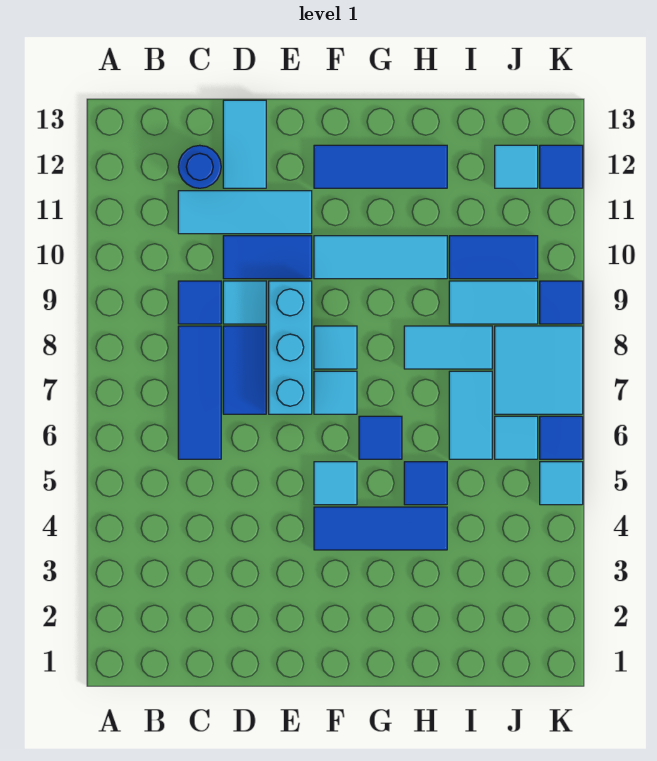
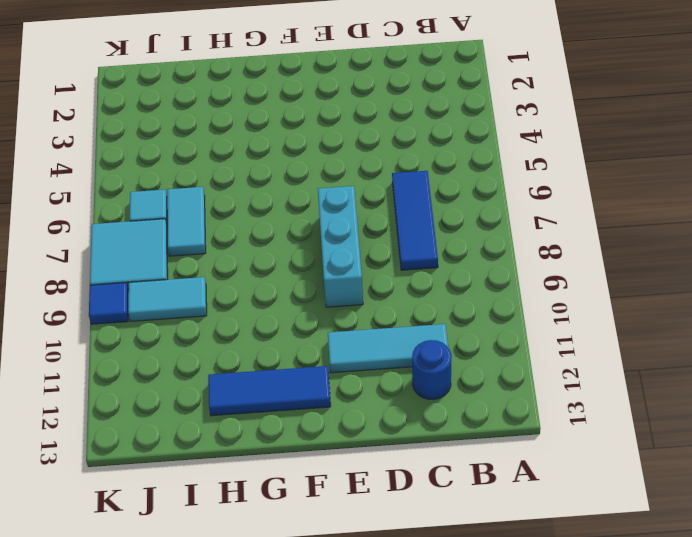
none -> blue 1x1 tile [178,281,221,324]
none -> blue 1x2 tile [223,326,266,414]
none -> cyan 1x1 tile [223,281,266,324]

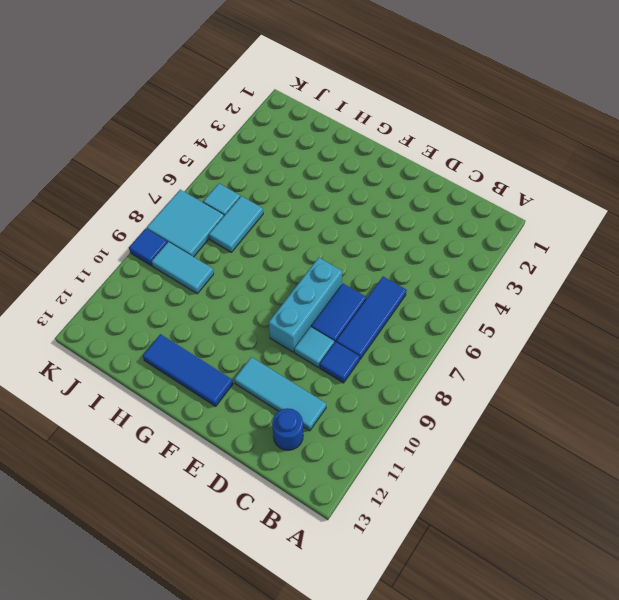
none -> blue 1x2 tile [223,236,312,279]
none -> cyan 1x2 tile [223,100,266,188]
none -> blue 1x3 tile [314,507,447,550]

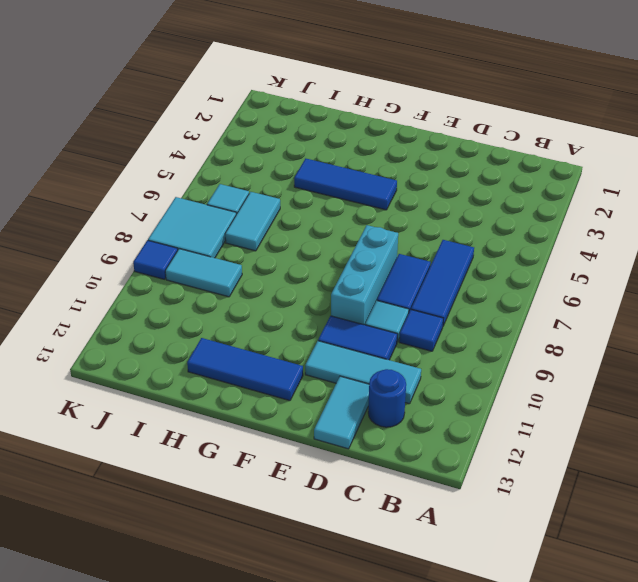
none -> cyan 1x1 tile [314,462,357,505]
none -> cyan 1x1 tile [314,371,357,414]
none -> cyan 1x1 tile [314,326,357,369]

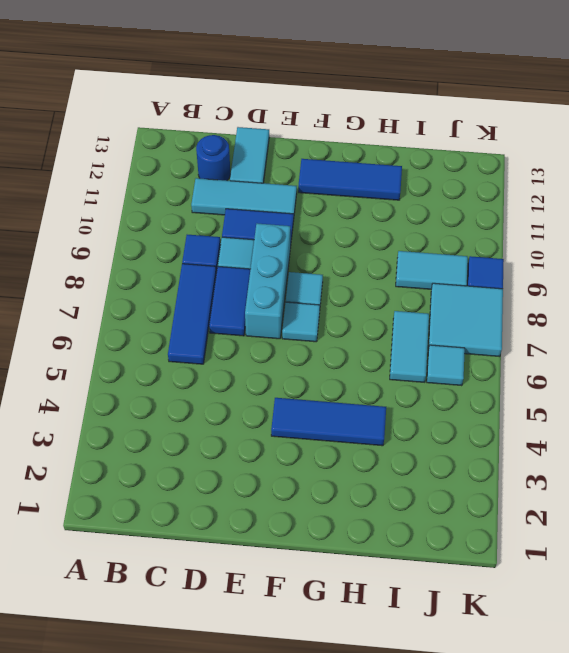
none -> cyan 1x1 tile [314,462,357,505]
none -> cyan 1x3 tile [314,236,447,279]
none -> blue 1x1 tile [359,416,402,459]

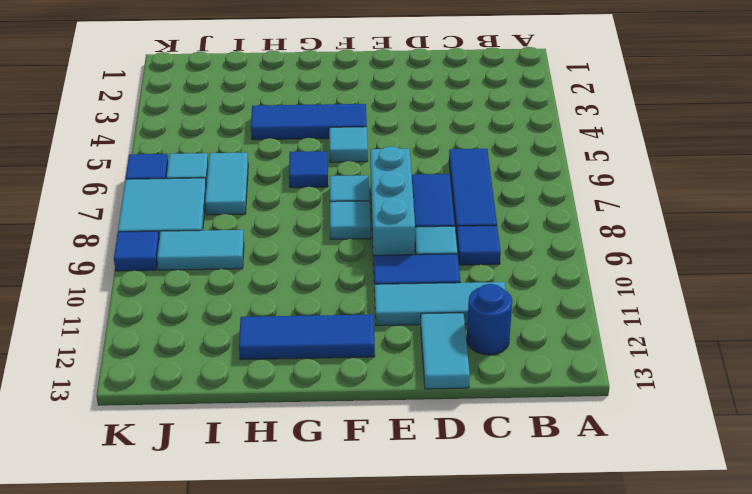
none -> cyan 1x3 tile [314,236,447,279]
none -> blue 1x1 tile [404,462,447,505]
none -> cyan 1x2 tile [404,326,492,369]

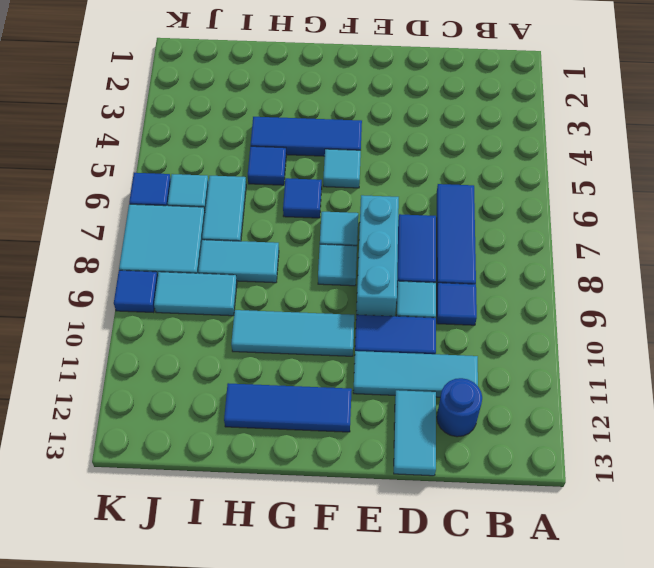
none -> blue 1x2 tile [449,236,538,279]
none -> cyan 1x1 tile [495,145,538,188]
none -> cyan 1x1 tile [540,462,583,505]

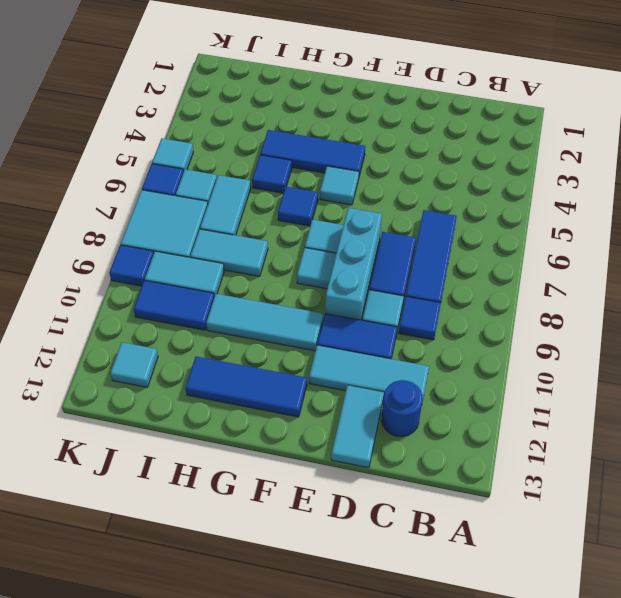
none -> blue 1x1 tile [540,145,583,188]

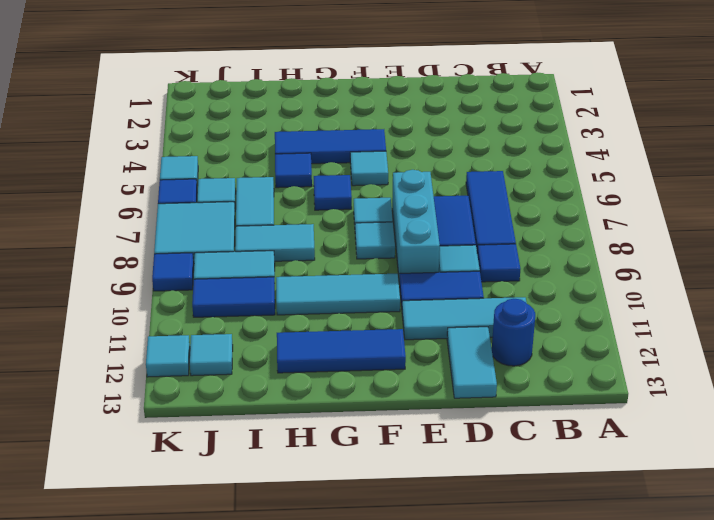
cyan 1x1 tile [146,335,190,377] -> blue 1x1 tile [540,145,583,188]

